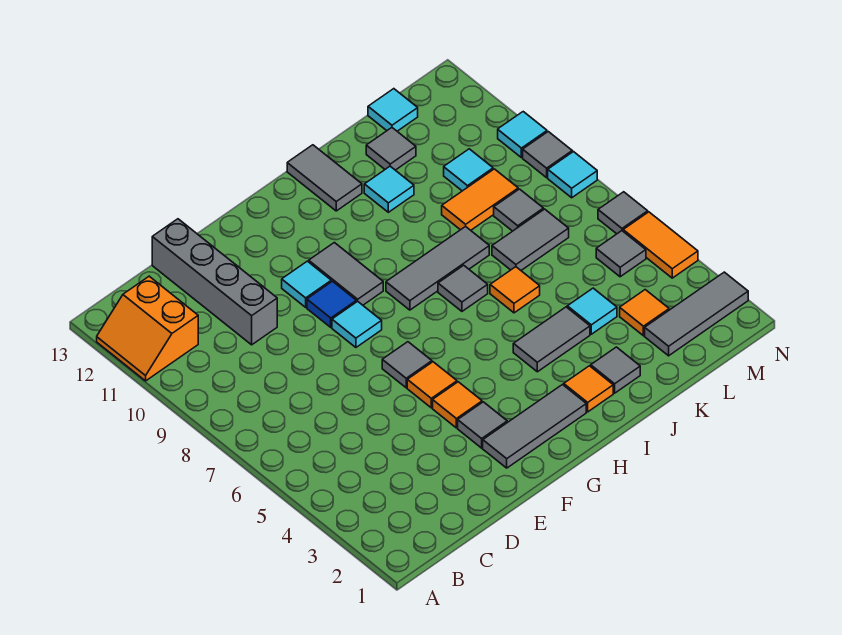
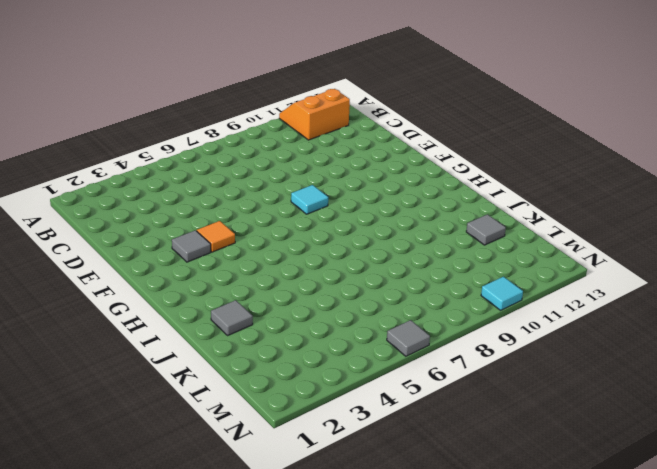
none -> grey 1x4 brick [152,219,277,345]
none -> grey 1x3 tile [483,385,586,468]
none -> orange 1x1 tile [407,362,457,408]
none -> grey 1x1 tile [382,342,432,388]

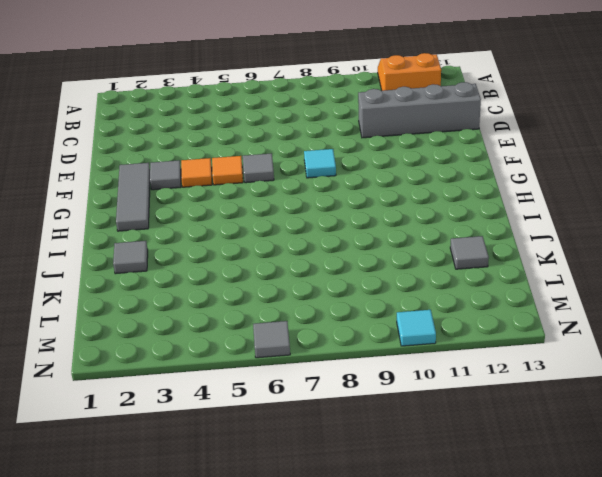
none -> blue 1x1 tile [307,281,356,327]
none -> cyan 1x1 tile [282,261,331,307]
none -> grey 1x2 tile [309,243,383,305]
none -> grey 1x3 tile [386,226,489,310]

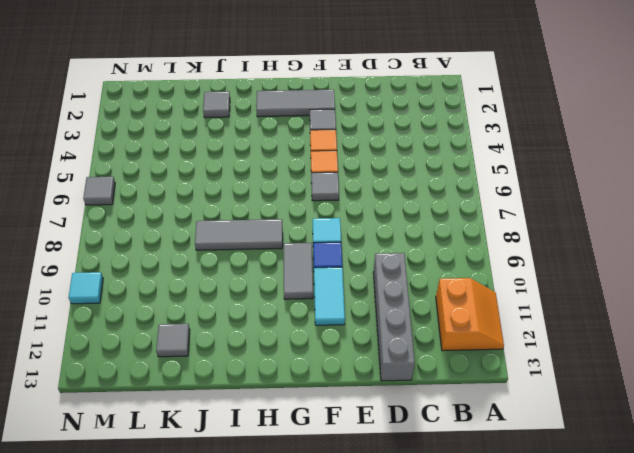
cyan 1x2 tile [314,267,345,325] -> cyan 1x1 tile [282,261,331,307]
none -> orange 1x1 tile [564,366,613,412]
none -> grey 1x2 tile [513,307,590,372]
none -> grey 1x1 tile [438,265,488,311]
none -> grey 1x2 tile [287,145,362,211]

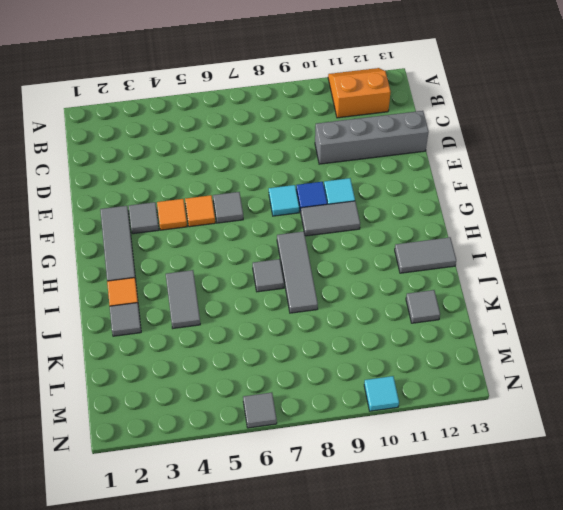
none -> orange 1x1 tile [490,267,540,313]
none -> cyan 1x1 tile [364,166,414,212]
none -> cyan 1x1 tile [567,288,617,334]
none -> grey 1x2 tile [492,209,569,270]

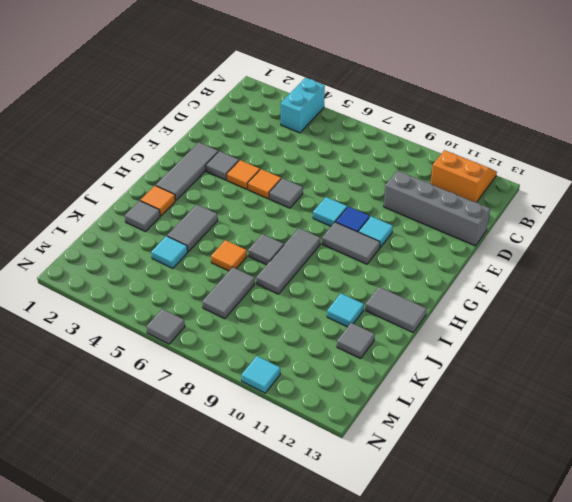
cyan 1x2 brick [281,78,325,133] -> none
none -> orange 1x2 tile [442,169,518,230]
none -> grey 1x3 tile [645,272,748,356]
none -> orange 1x1 tile [620,290,669,336]
none -> grey 1x1 tile [494,189,543,231]

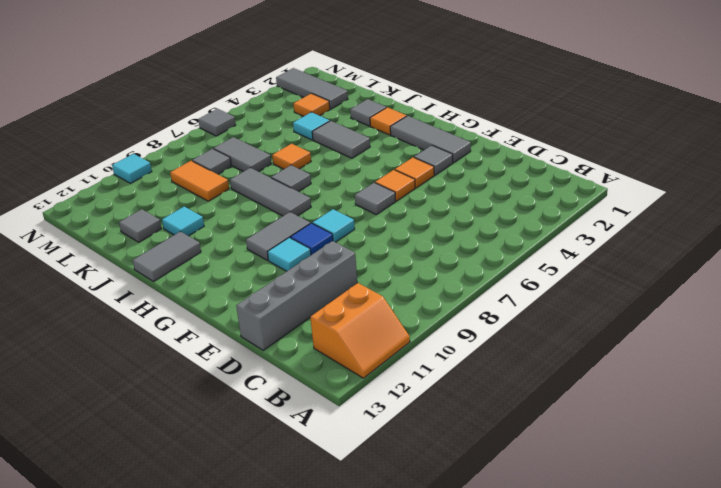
none -> cyan 1x1 tile [444,149,493,191]
none -> cyan 1x1 tile [368,89,418,131]
none -> grey 1x1 tile [596,231,646,277]
none -> orange 1x2 tile [623,212,698,278]

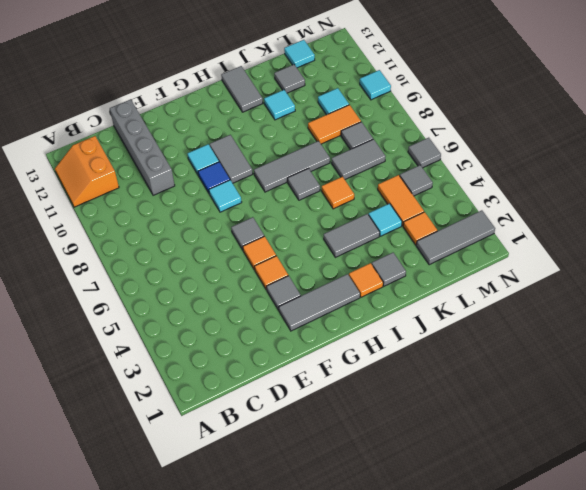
orange 1x2 tile [378,175,424,226] -> orange 1x2 tile moved to [623,212,698,278]
none -> cyan 1x1 tile [548,152,597,198]
none -> grey 1x1 tile [523,132,572,178]

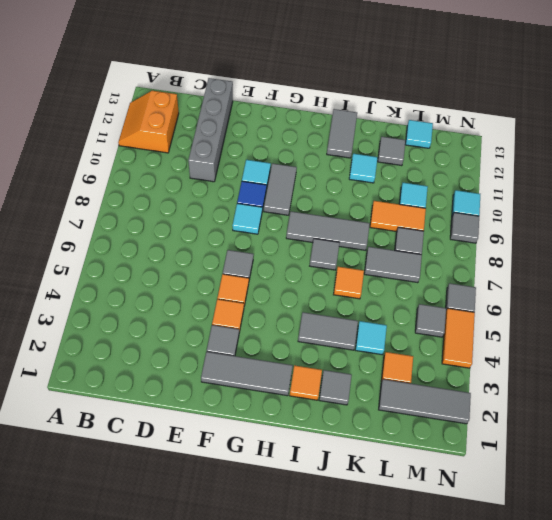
none -> cyan 1x1 tile [548,152,597,198]

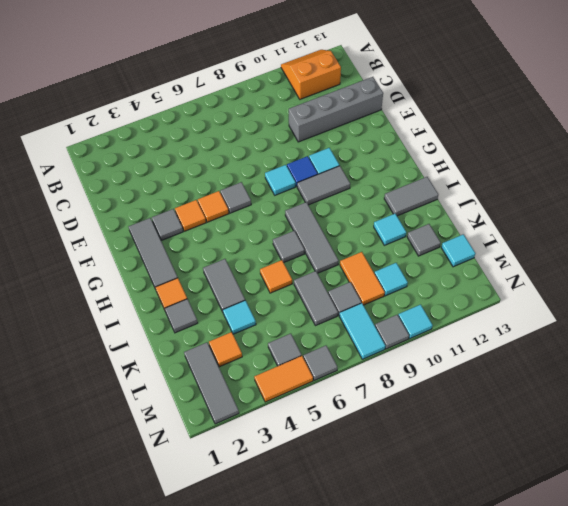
cyan 1x2 tile [339,303,385,359] -> cyan 1x1 tile [548,152,597,198]

